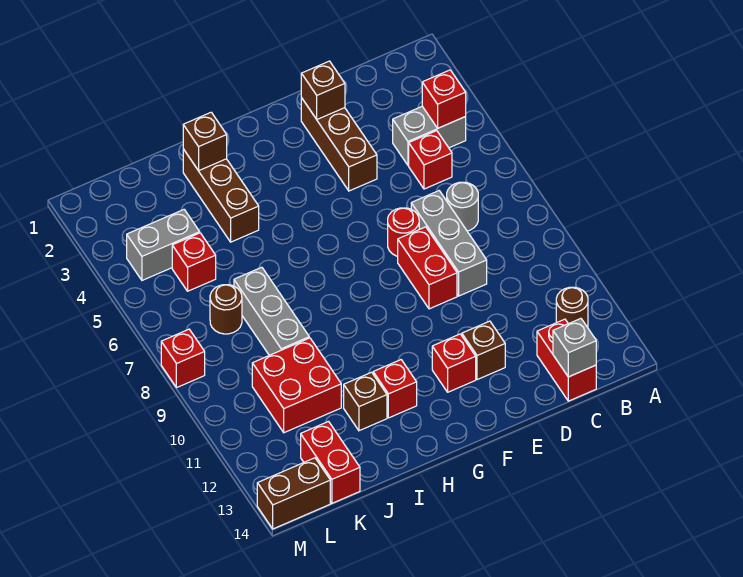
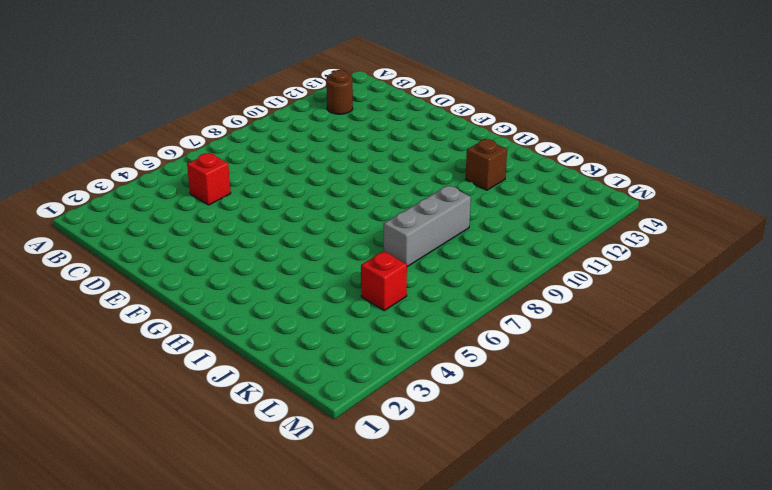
none -> grey 1x2 brick [393,106,466,165]
none -> grey 1x1 round brick [447,182,478,231]
none -> red 1x2 brick [537,319,596,401]

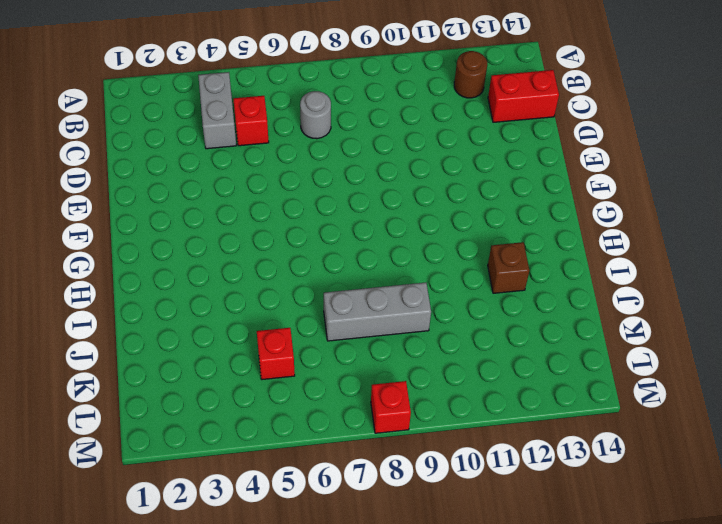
none -> grey 1x3 brick [411,191,487,296]
none -> brown 1x3 brick [301,98,377,191]
none -> red 1x1 round brick [388,208,419,256]

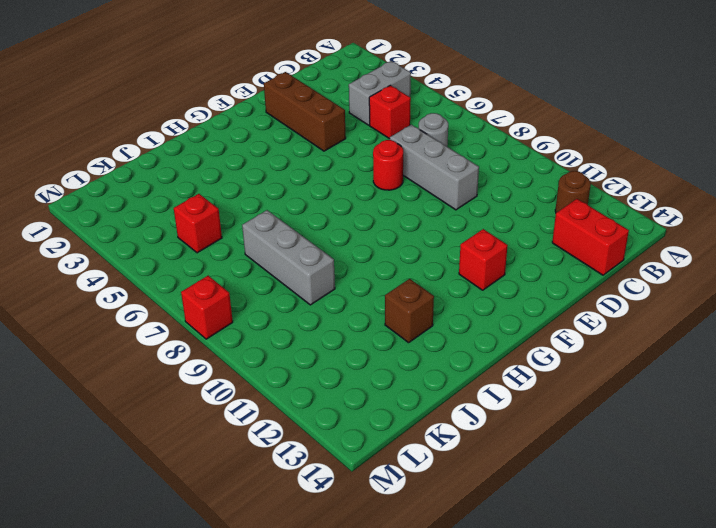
none -> red 1x2 brick [398,227,457,309]
none -> brown 1x1 brick [462,321,505,380]
none -> red 1x1 brick [373,360,417,418]

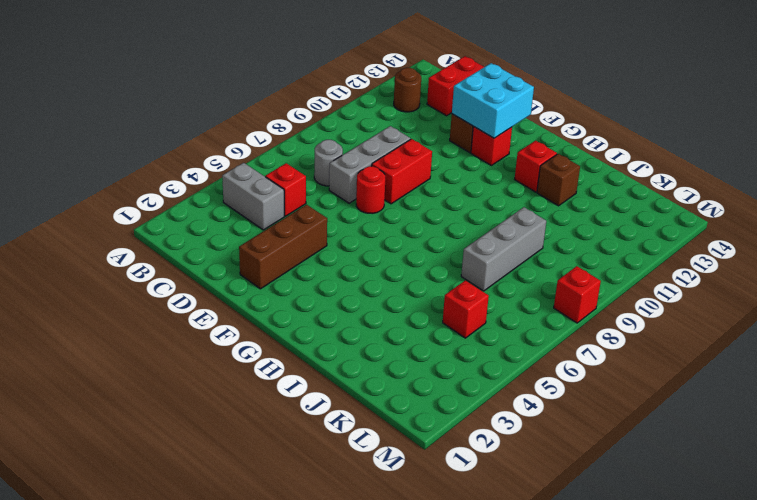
cyan 2x2 brick [452,63,534,138] -> none
none -> brown 1x3 brick [183,149,259,242]
none -> red 2x2 brick [252,338,341,433]
none -> grey 1x2 brick [127,210,200,280]

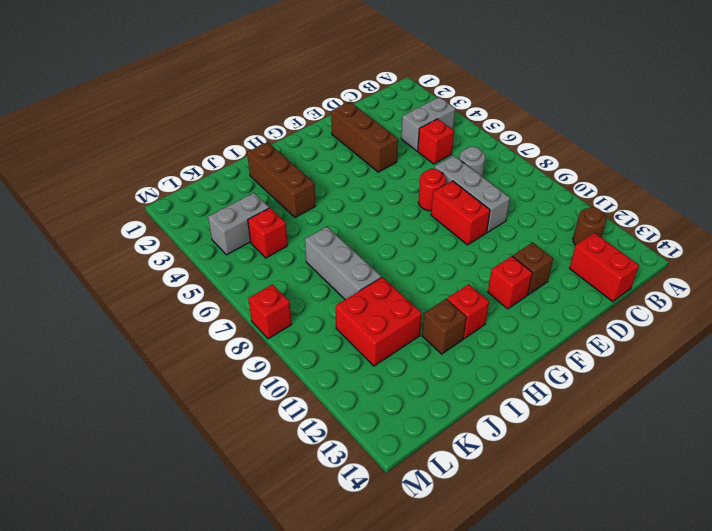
none -> brown 1x1 round brick [210,285,242,334]
none -> red 1x2 brick [301,422,360,503]
none -> brown 1x2 brick [257,458,330,529]

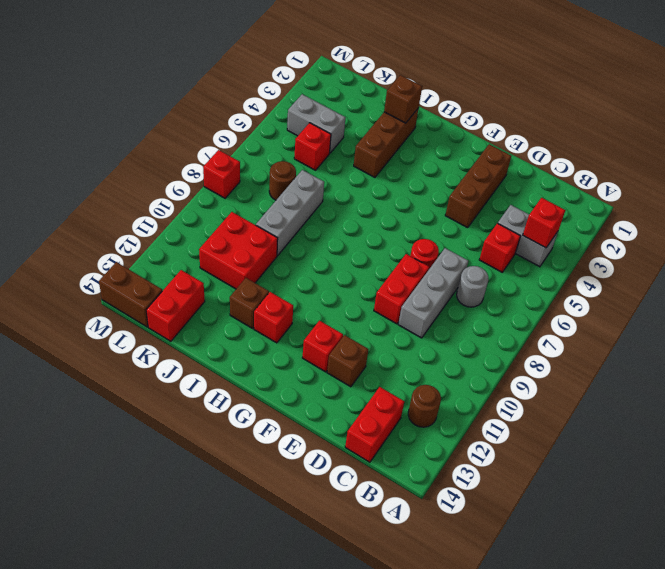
none -> grey 1x1 brick [553,319,596,377]
none -> brown 1x1 brick [301,61,345,119]

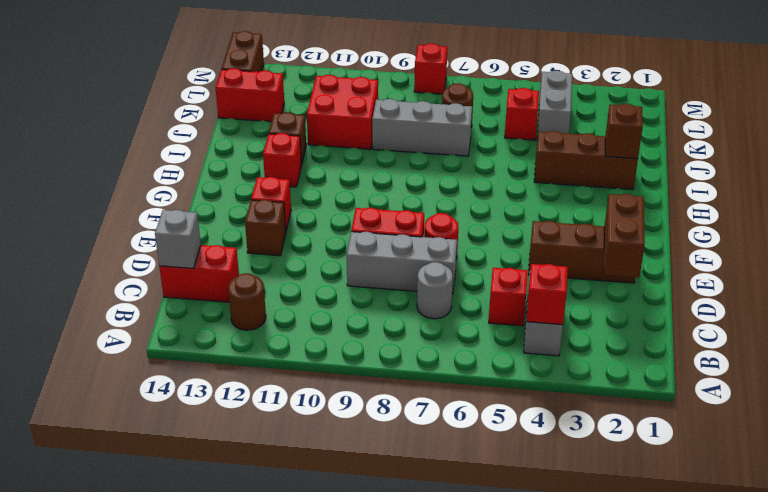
brown 1x2 brick [604,194,645,277] -> brown 1x1 brick [301,61,345,119]

